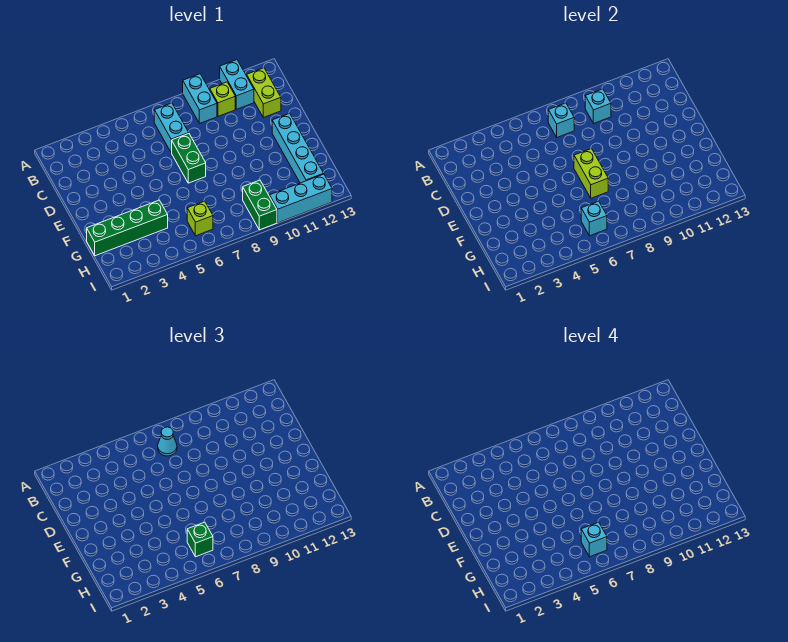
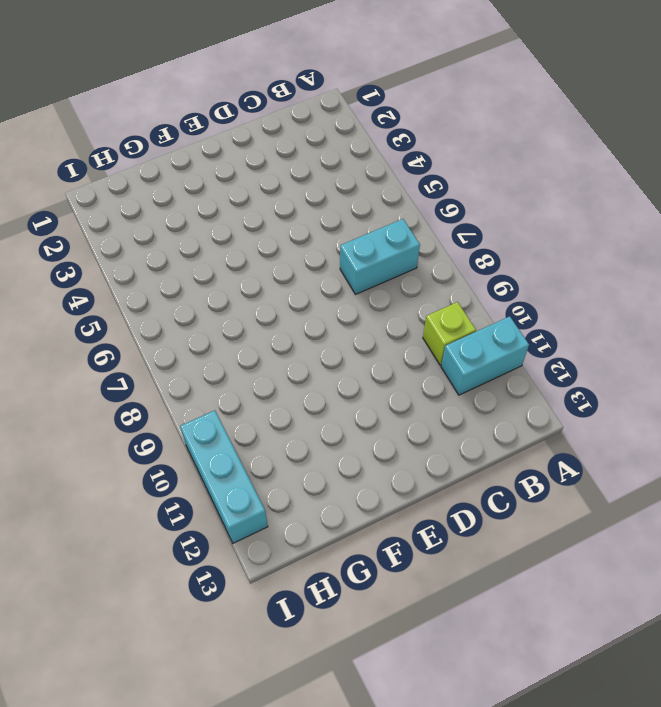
none -> cyan 1x2 brick [183,74,217,123]
none -> lime 1x2 brick [247,68,281,118]
none -> green 1x2 brick [171,134,206,183]

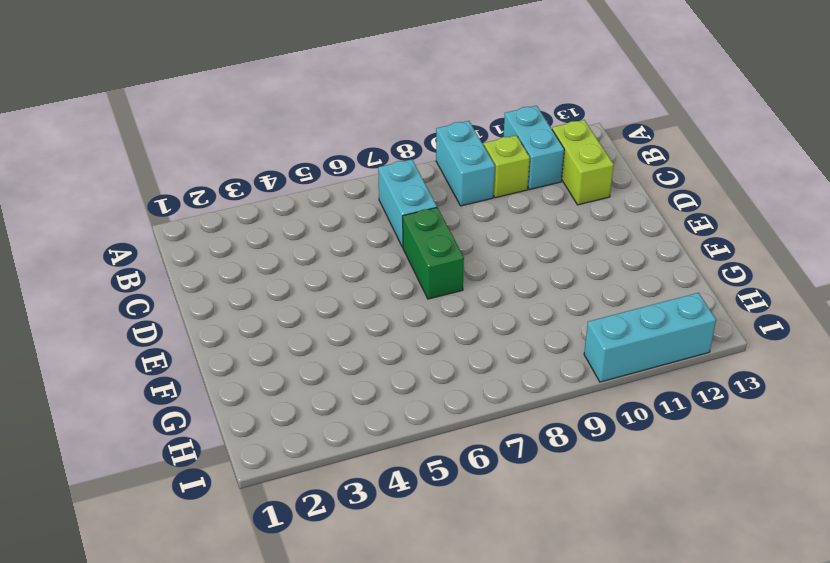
none -> cyan 1x4 brick [272,113,324,183]
none -> green 1x4 brick [87,200,168,256]
none -> lime 1x1 brick [187,201,213,236]

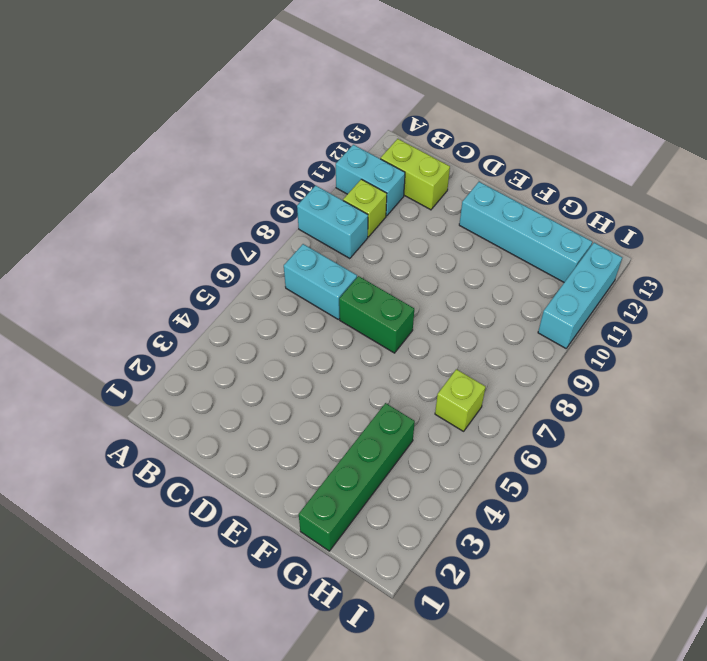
none -> green 1x2 brick [243,180,277,230]
none -> cyan 1x1 brick [548,103,574,137]
none -> cyan 1x1 brick [585,89,611,123]

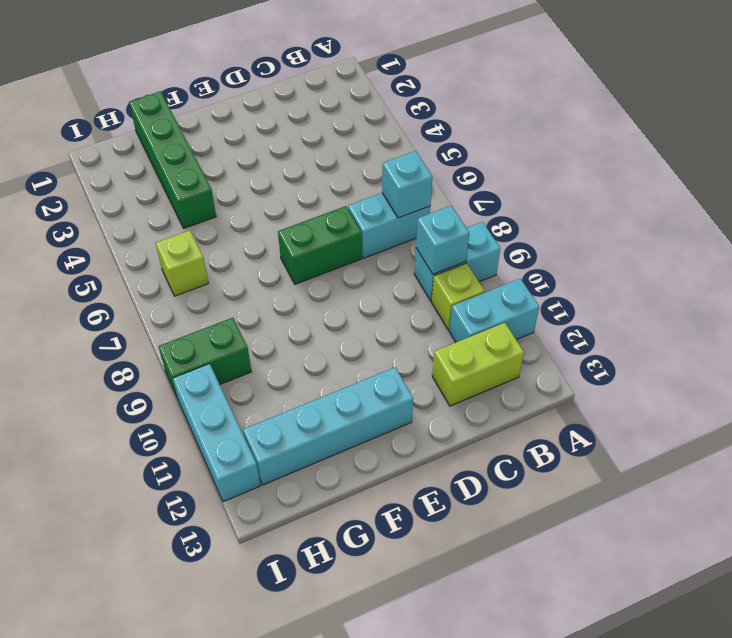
none -> lime 1x2 brick [574,149,608,198]
none -> cyan 1x1 brick [581,201,607,236]
none -> cyan 1x1 cone [158,427,177,456]

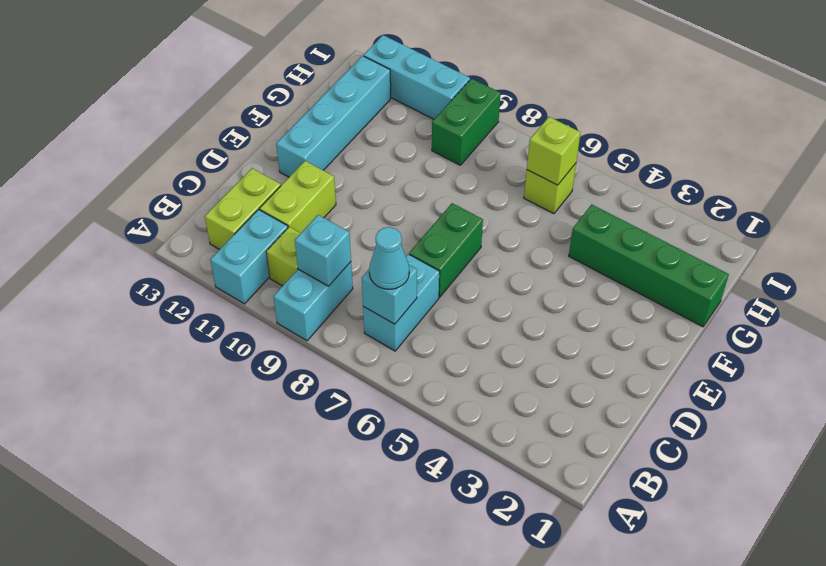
lime 1x2 brick [260,161,336,233] -> lime 1x2 brick moved to [574,149,608,198]
lime 1x1 brick [527,117,581,185] -> cyan 1x1 brick [581,201,607,236]
none -> green 1x1 brick [187,522,213,557]
none -> cyan 1x1 brick [581,522,607,557]

